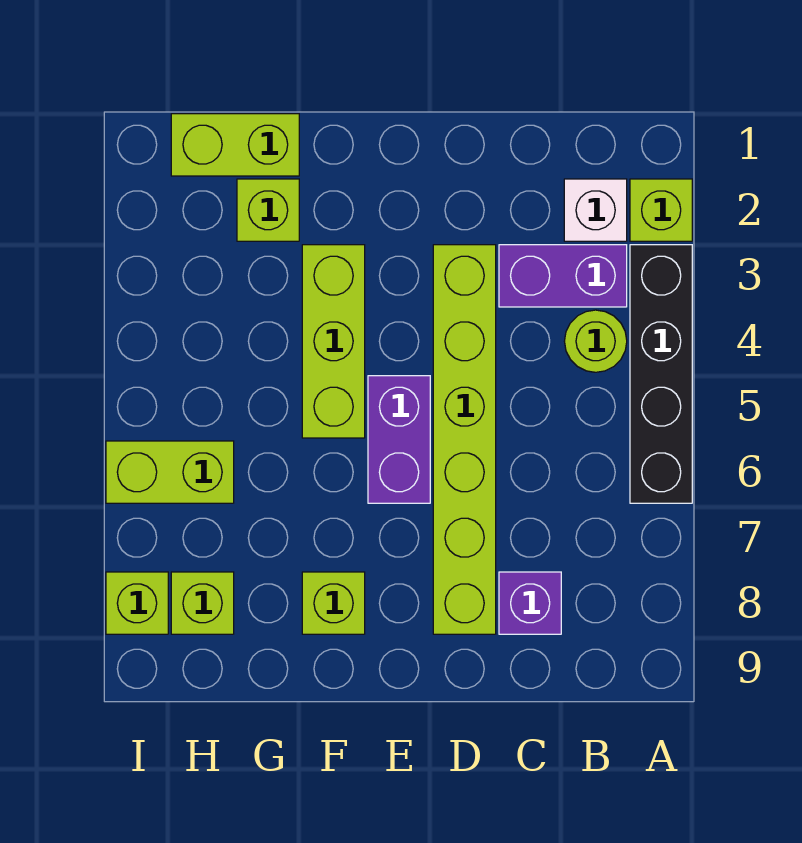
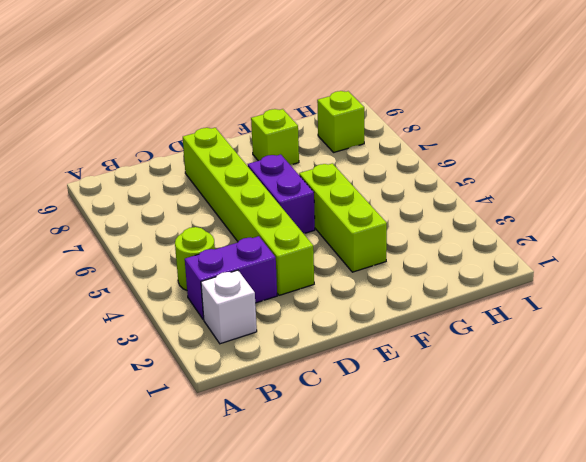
none -> lime 1x1 brick [630,179,692,241]
none -> black 1x4 brick [630,245,692,503]
none -> purple 1x1 brick [499,572,561,634]

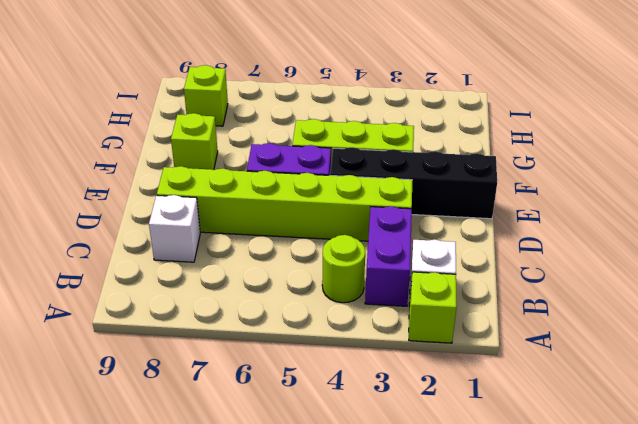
white 1x1 brick [149,195,200,262] -> purple 1x1 brick [499,572,561,634]
black 1x4 brick [330,147,497,219] -> black 1x4 brick moved to [630,245,692,503]
none -> lime 1x2 brick [171,114,299,176]
none -> lime 1x1 brick [237,179,299,241]
none -> lime 1x2 brick [106,441,234,503]

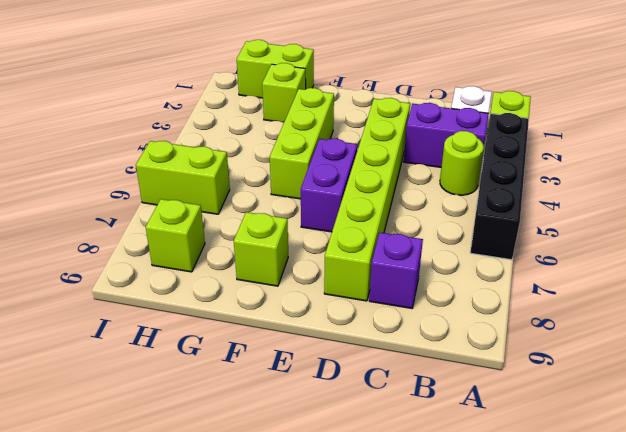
none -> lime 1x1 brick [106,572,168,634]

